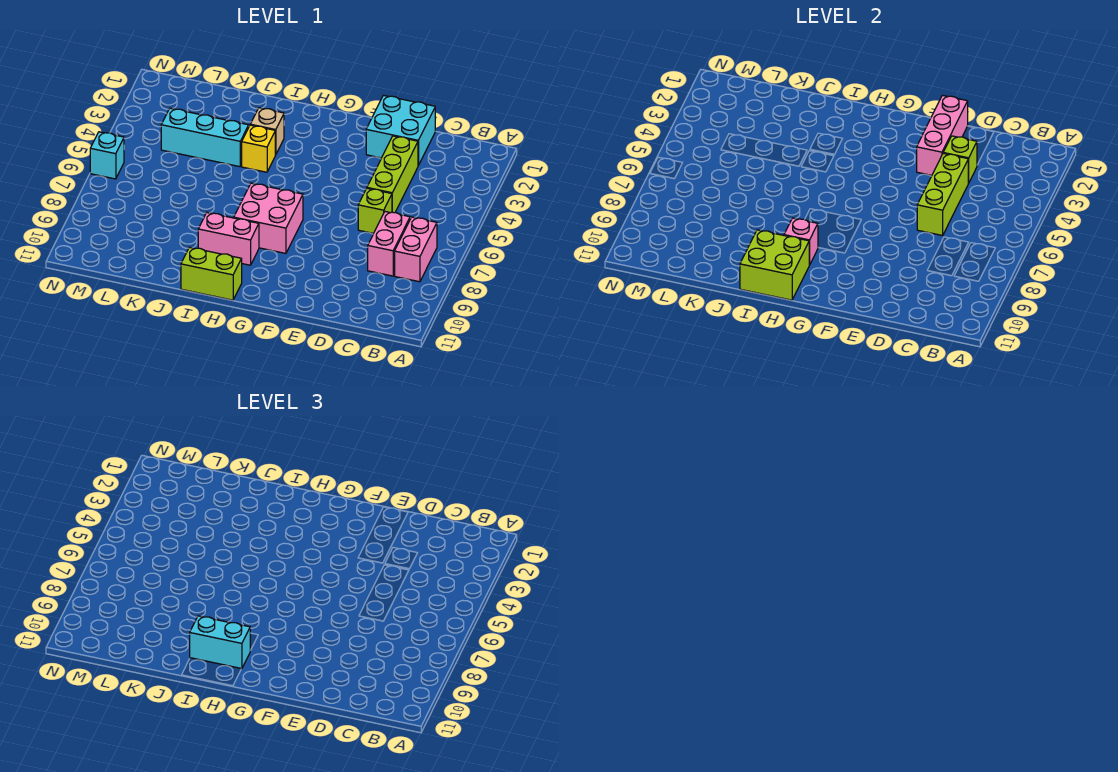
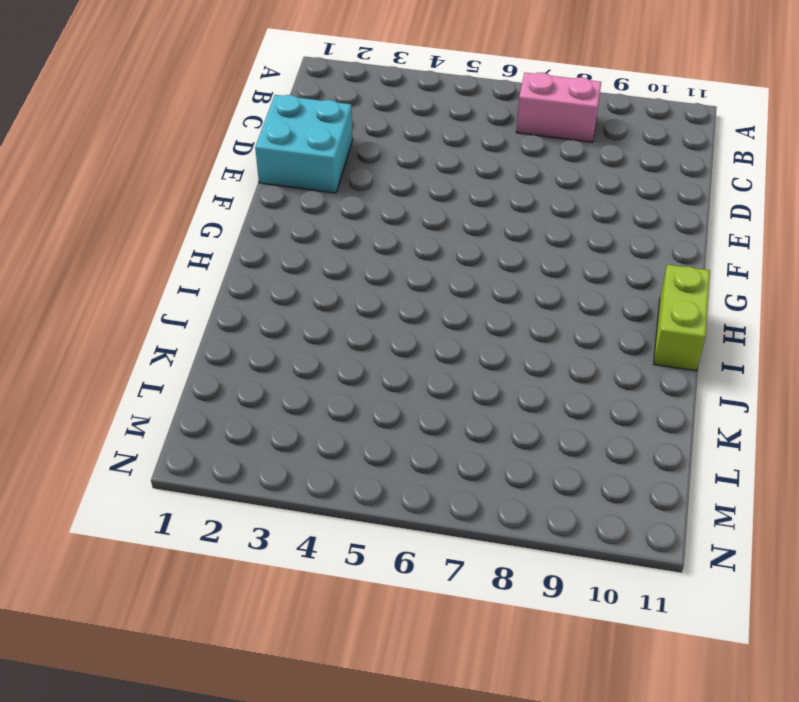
none -> pink 1x2 brick [368,212,410,276]
none -> lime 1x3 brick [367,136,418,213]
none -> lime 1x1 brick [358,188,392,233]

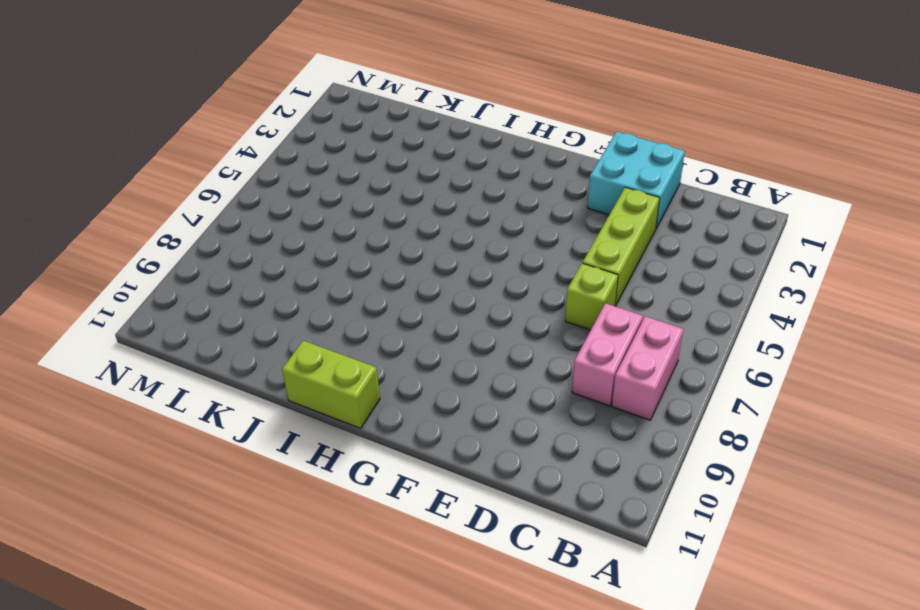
none -> pink 2x2 brick [234,183,303,253]
none -> pink 1x2 brick [198,213,259,265]
none -> tan 1x1 brick [250,108,284,155]

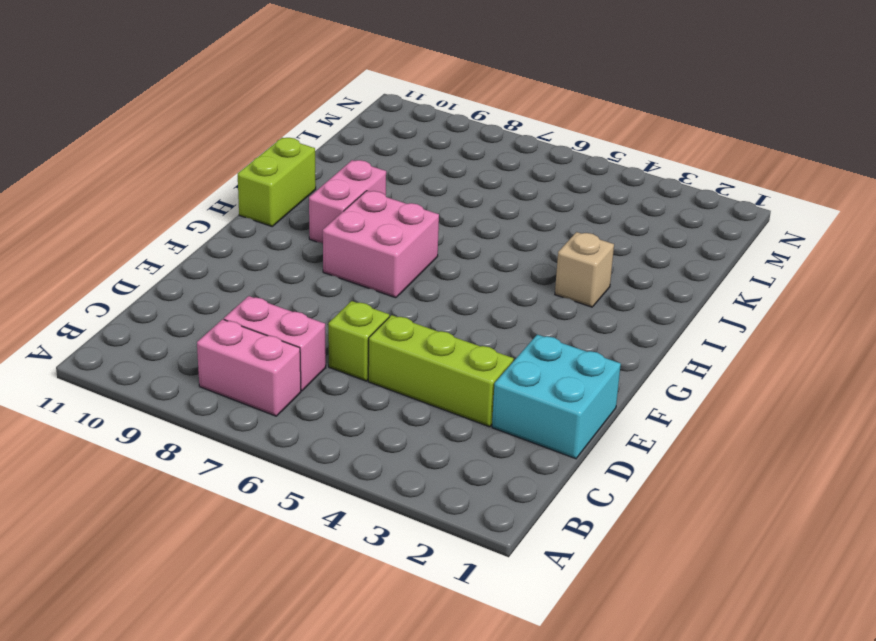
none -> yellow 1x1 brick [242,125,275,172]
none -> cyan 1x3 brick [161,108,249,167]
none -> cyan 1x1 brick [90,132,124,179]

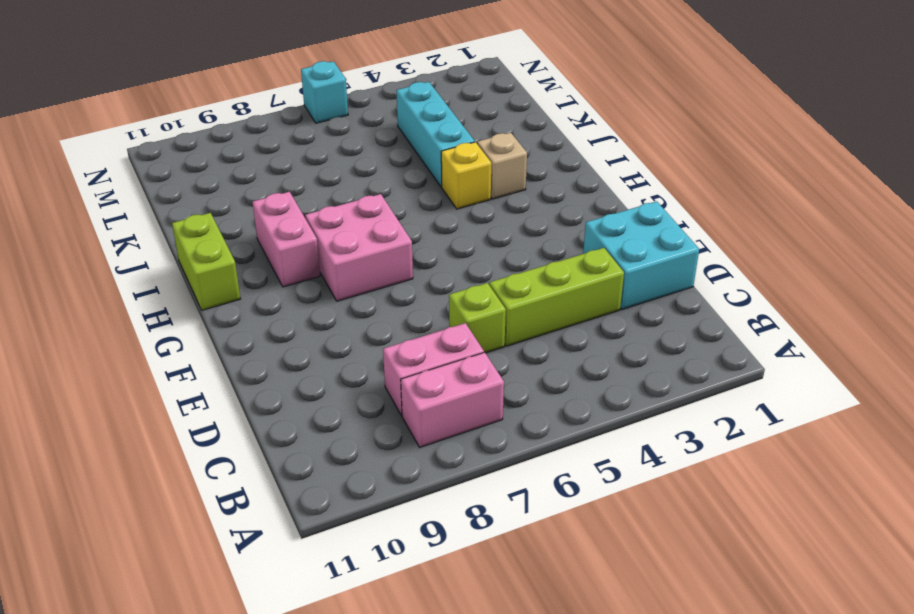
none -> lime 1x1 brick [943,136,977,183]
none -> lime 1x3 brick [917,153,968,236]
none -> pink 1x3 brick [917,95,968,175]

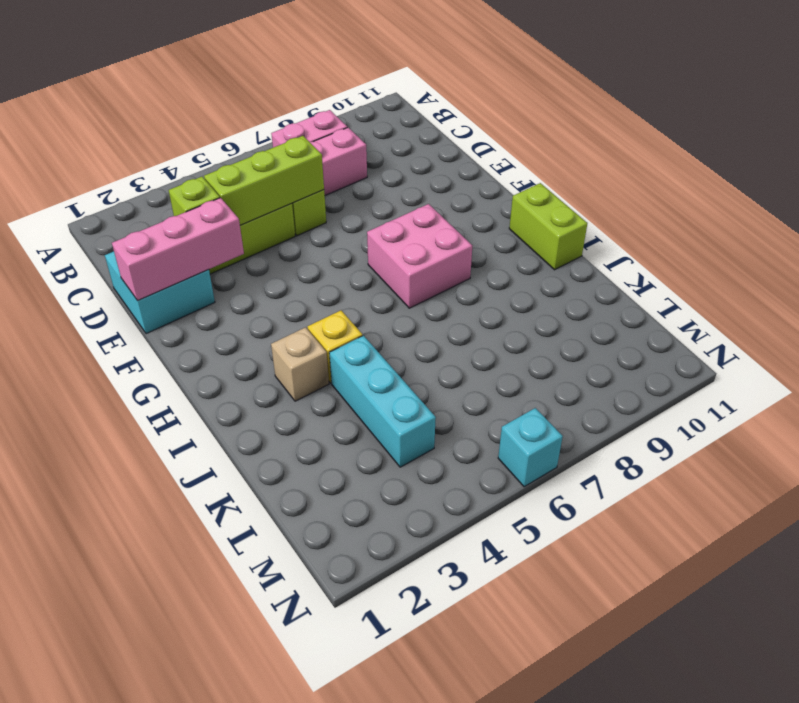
none -> pink 1x2 brick [198,213,259,265]
none -> pink 1x1 brick [784,218,818,265]
none -> lime 2x2 brick [740,230,809,300]

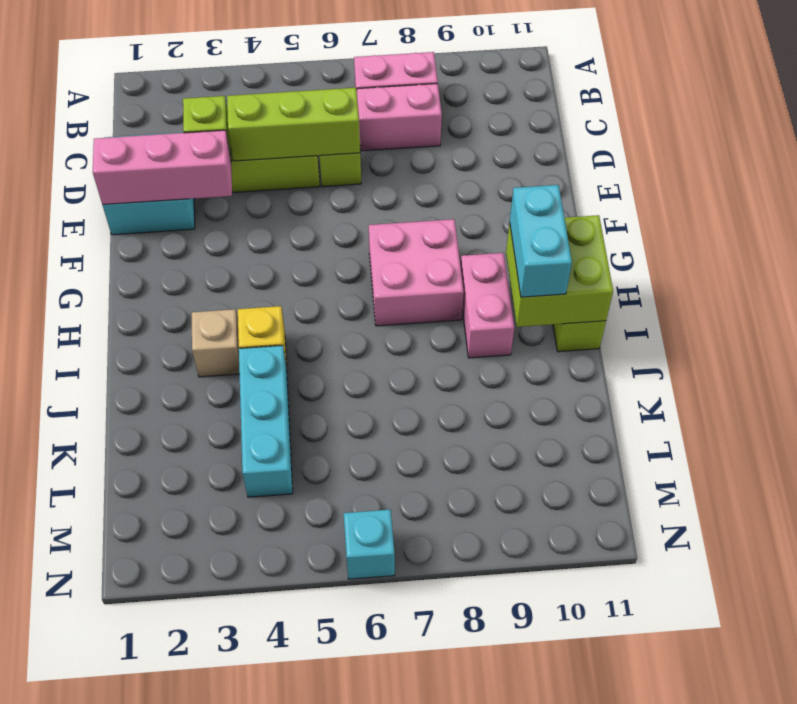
none -> pink 1x1 brick [784,218,818,265]

